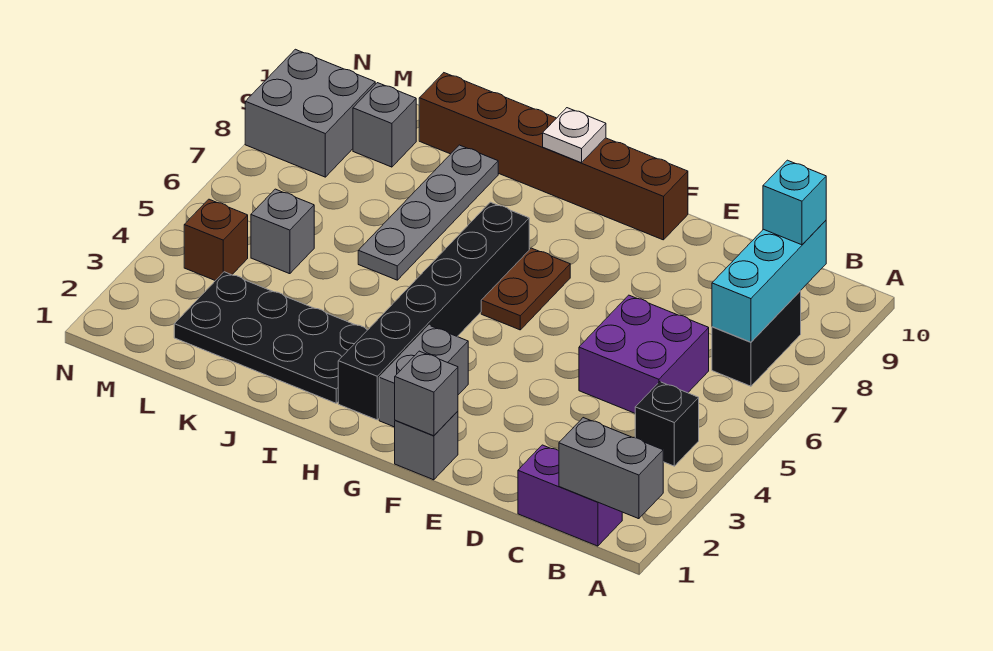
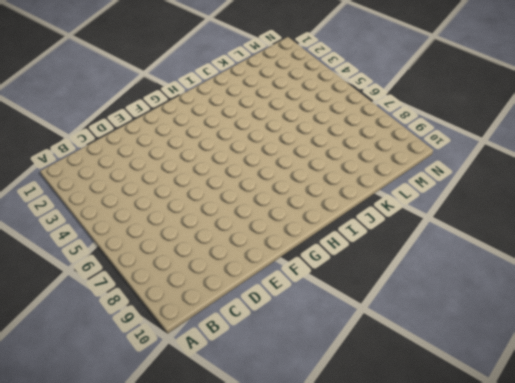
none -> purple 1x2 brick [518,445,622,546]
none -> black 1x1 brick [635,382,699,466]
none -> black 1x2 brick [712,291,801,386]

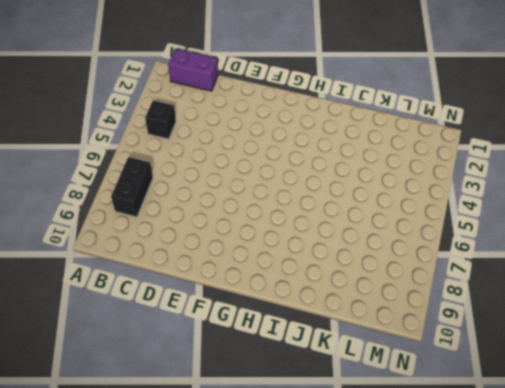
none -> purple 2x2 brick [579,295,709,413]
none -> grey 1x1 brick [395,411,458,480]
none -> brown 1x6 brick [419,73,688,240]

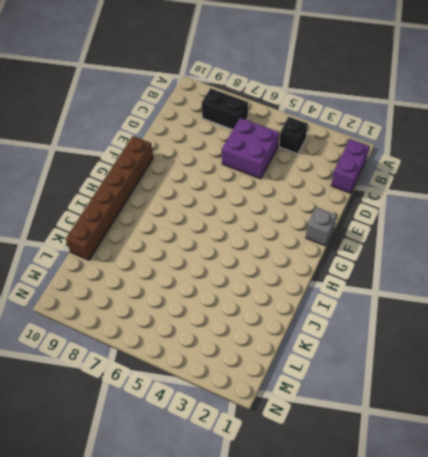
none -> grey 1x2 brick [379,325,468,427]
none -> brown 1x2 plate [481,248,570,330]
none -> black 1x6 brick [338,202,529,420]

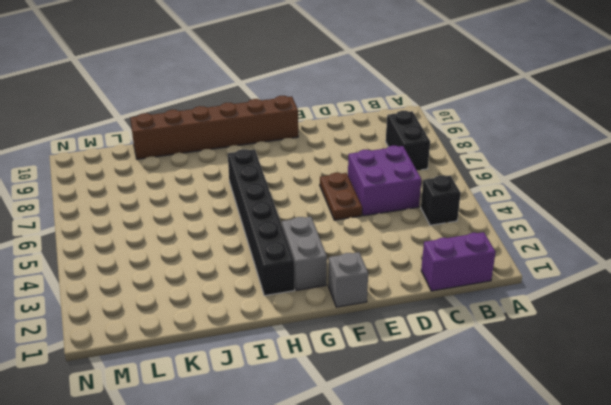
brown 1x2 plate [320,173,362,220] -> brown 1x2 plate moved to [481,248,570,330]
none -> black 2x4 plate [174,272,367,403]
none -> grey 1x4 plate [358,145,498,280]
none -> grey 1x1 brick [251,189,314,274]

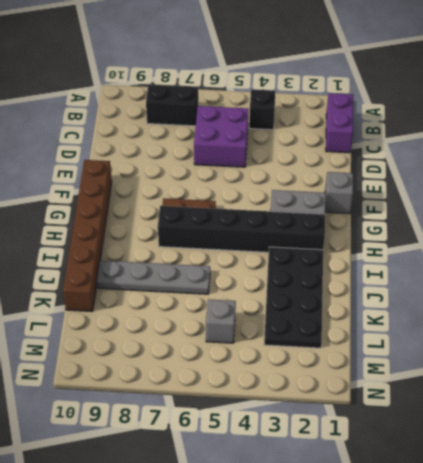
none -> grey 1x1 brick [353,83,416,167]
none -> brown 1x1 brick [184,199,248,281]
none -> grey 2x2 brick [245,49,375,177]

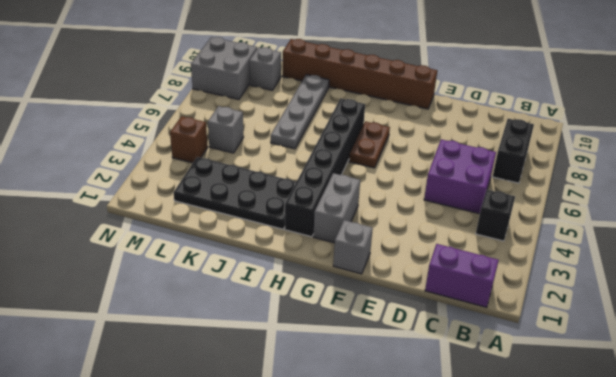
none -> grey 1x2 brick [559,418,663,519]
none -> cyan 1x3 brick [712,221,826,342]
none -> grey 1x1 brick [395,351,458,436]

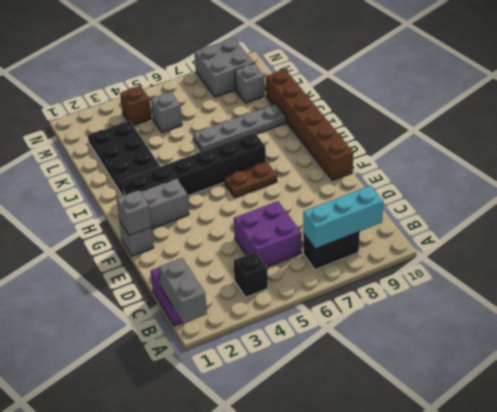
none -> white 1x1 plate [543,108,606,163]
none -> cyan 1x1 brick [763,160,826,245]

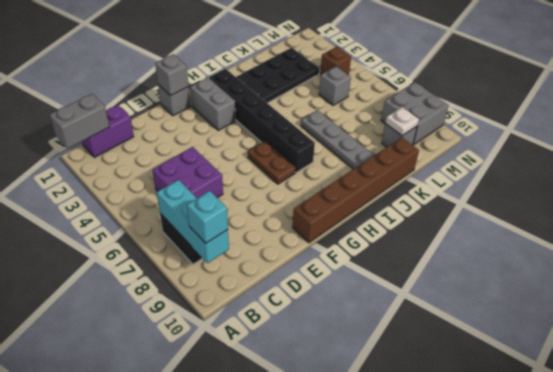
white 1x1 plate [385,107,419,136] -> white 1x1 plate moved to [543,108,606,163]
none -> black 1x1 brick [635,382,699,466]

